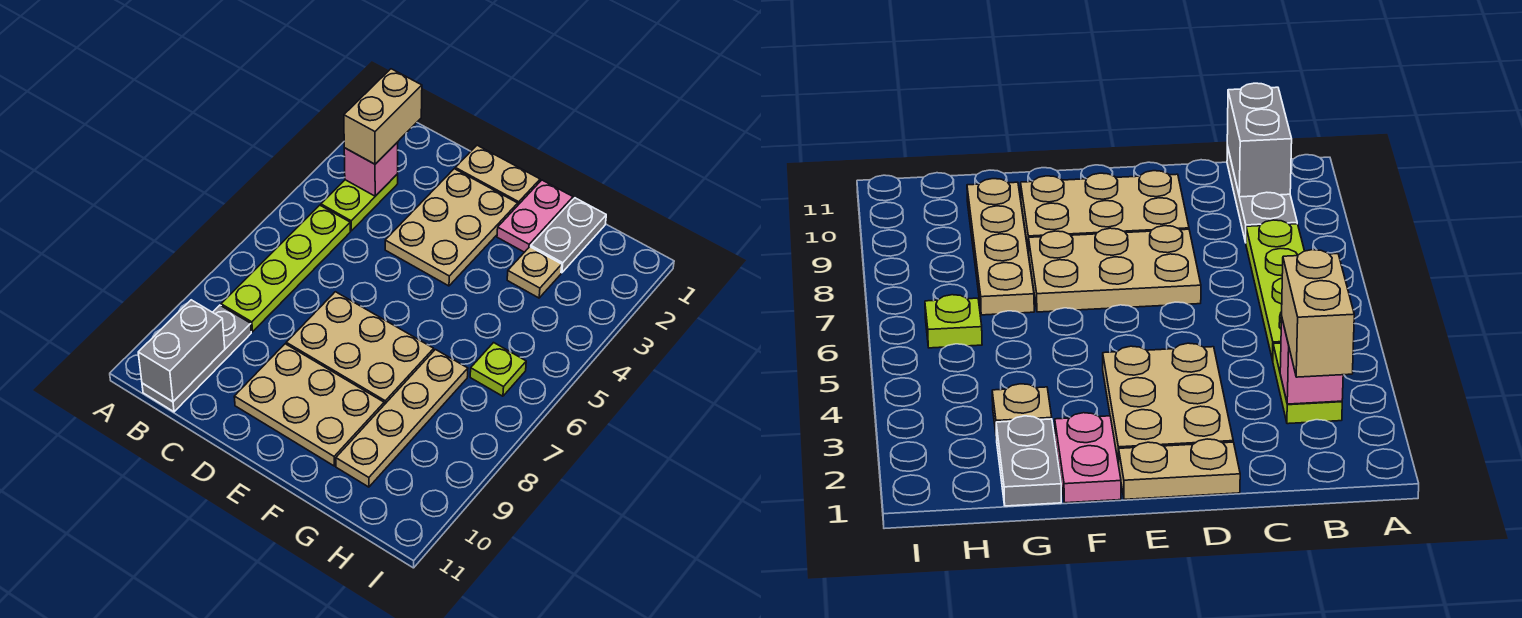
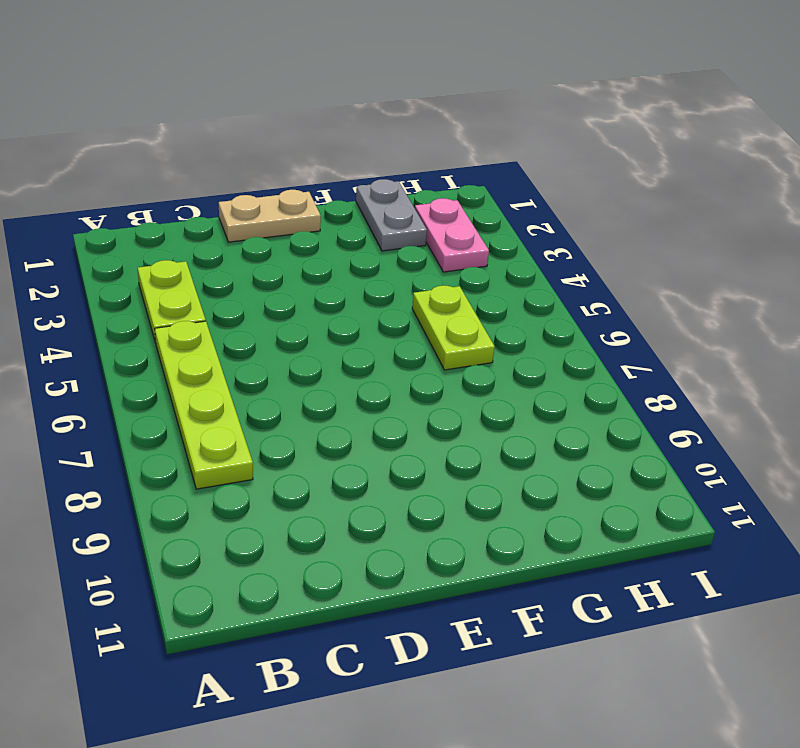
lime 1x2 plate [412,285,495,370] -> none
pink 1x2 plate [415,198,489,272] -> pink 1x2 plate moved to [497,180,573,252]
none -> grey 1x3 plate [142,305,251,412]
none -> tan 2x3 plate [385,169,518,286]
none -> tan 2x3 plate [286,292,434,405]

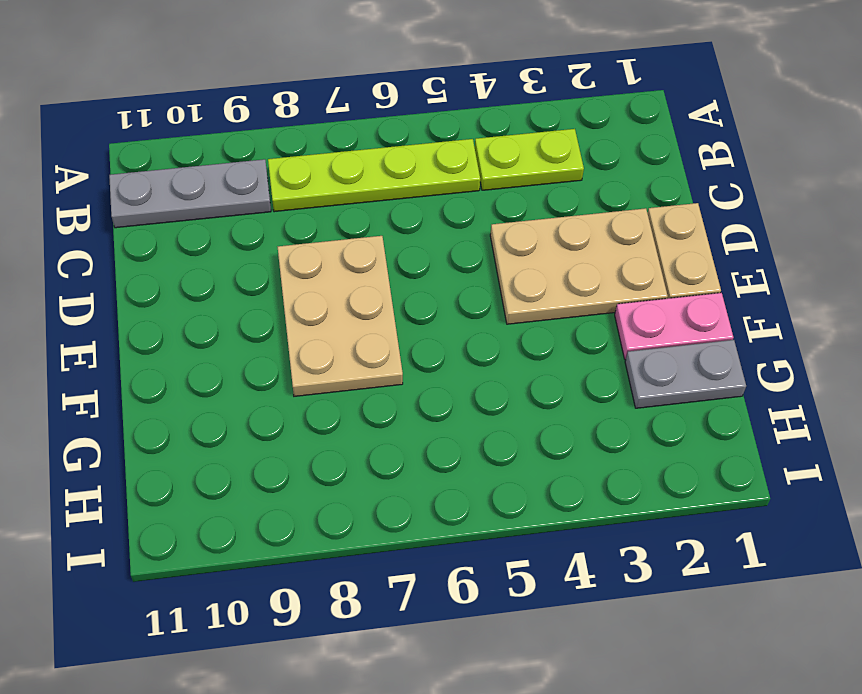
none -> tan 2x3 plate [234,344,384,466]
none -> tan 1x1 plate [507,247,562,298]
none -> tan 1x4 plate [336,350,468,487]

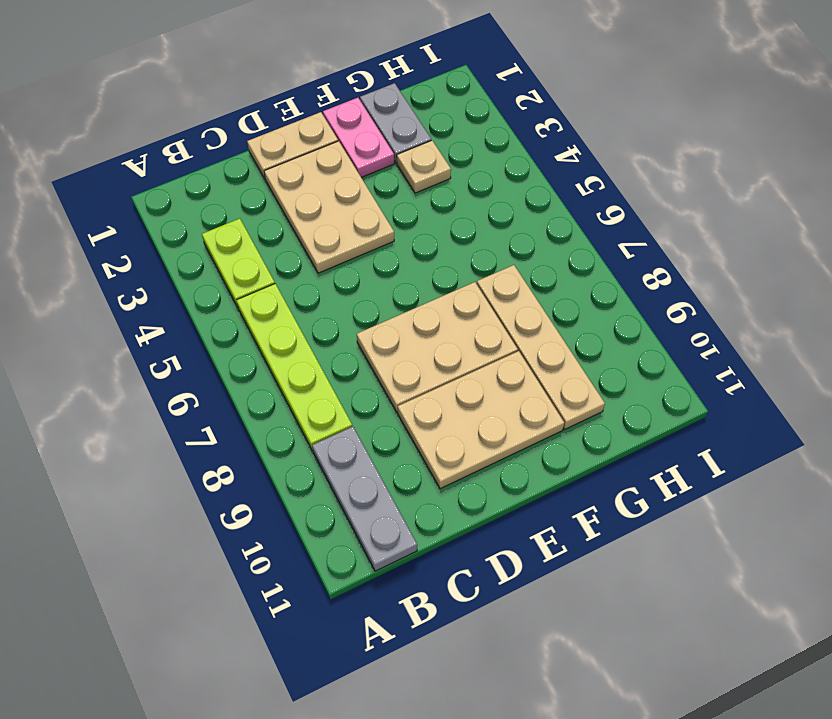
none -> lime 1x1 plate [470,343,526,396]
none -> pink 1x1 brick [344,142,398,196]
none -> grey 1x2 brick [138,300,225,402]

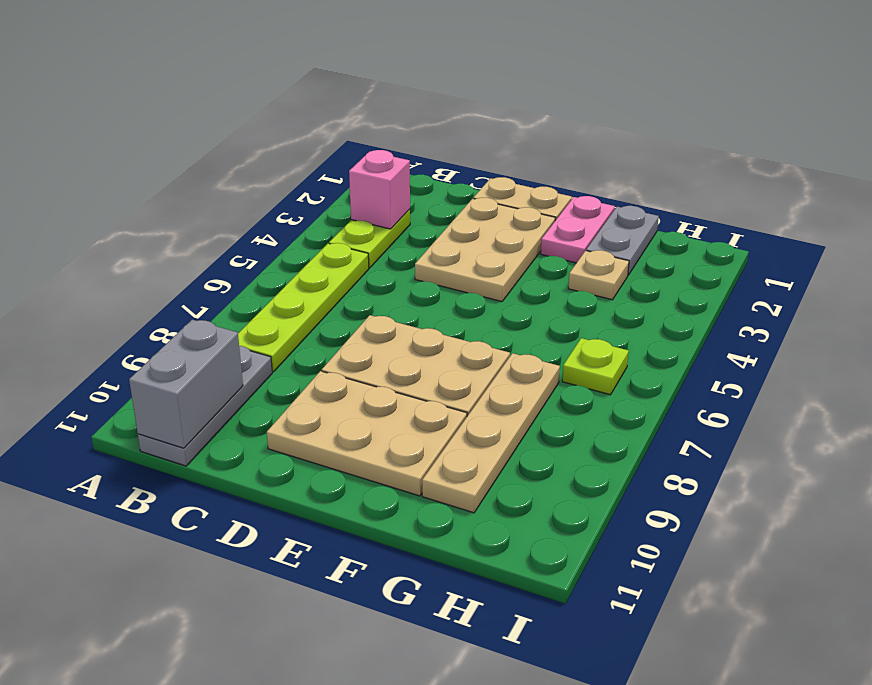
none -> tan 1x2 brick [344,69,422,164]

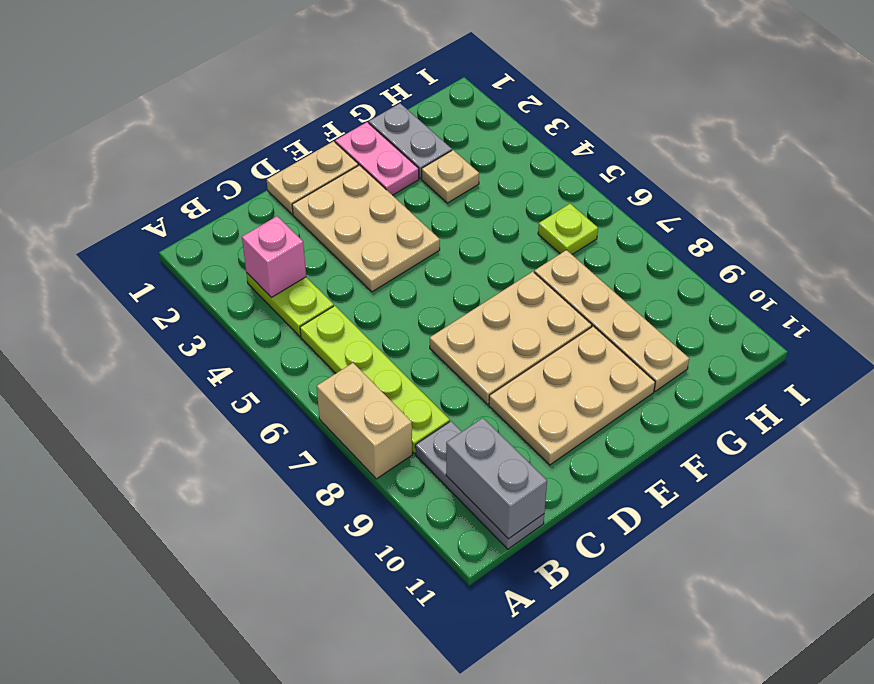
tan 1x2 brick [317,363,412,479] -> tan 1x2 brick moved to [344,69,422,164]

